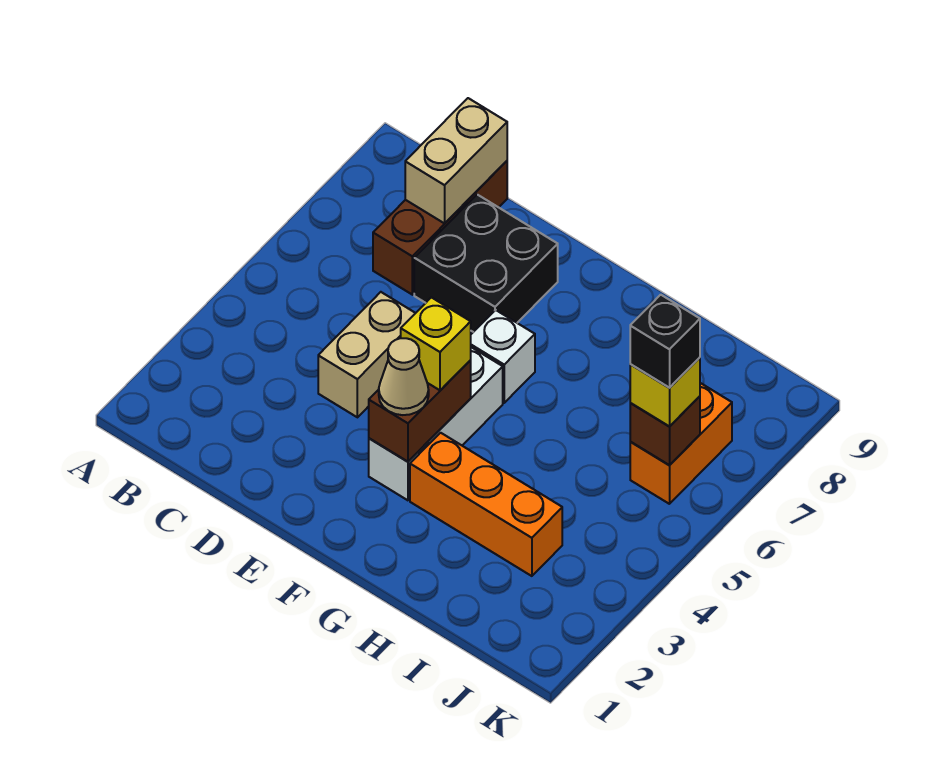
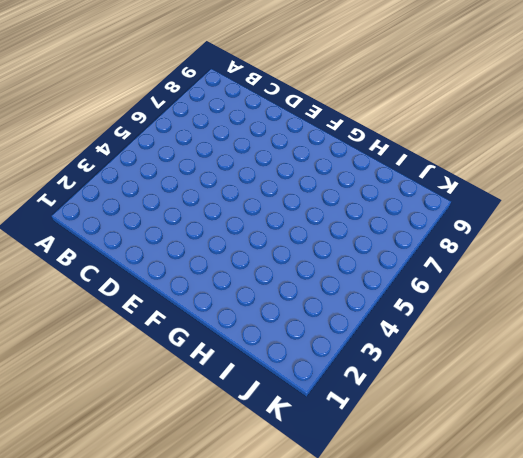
none -> brown 1x3 brick [373,161,507,295]
none -> tan 1x2 brick [318,292,415,417]
none -> black 2x2 brick [414,195,558,332]

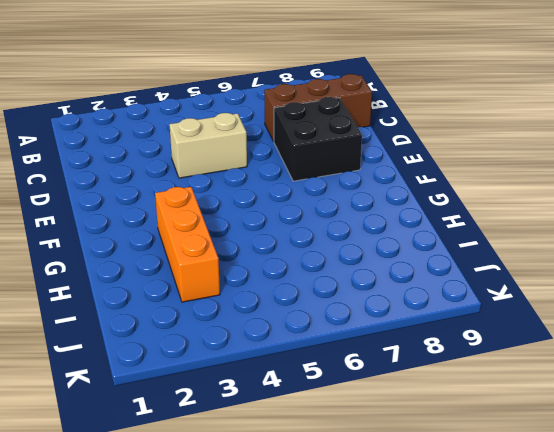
none -> white 1x3 brick [369,347,503,500]
none -> white 1x1 brick [471,310,535,403]
none -> orange 1x2 brick [630,383,732,504]

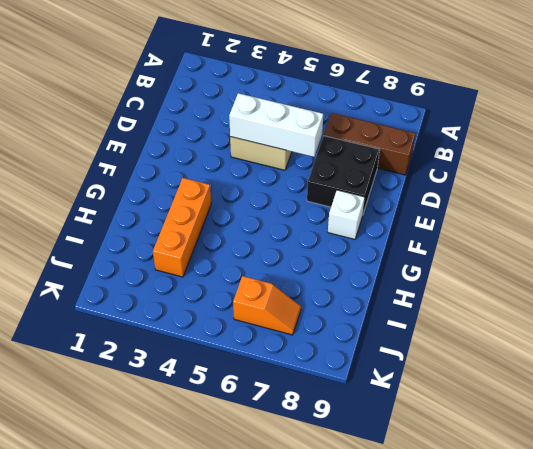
white 1x3 brick [229,93,323,157] -> white 1x3 brick moved to [369,347,503,500]
white 1x1 brick [328,190,365,239] -> white 1x1 brick moved to [471,310,535,403]
orange 1x2 slope [233,276,301,335] -> orange 1x2 brick [630,383,732,504]
none -> tan 1x2 brick [405,98,507,223]
none -> brown 1x2 brick [369,360,471,462]
none -> brown 1x1 brick [630,396,700,465]

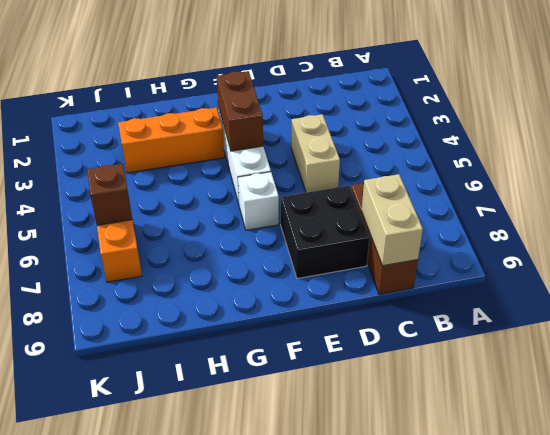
none -> tan 1x1 cone [379,338,429,415]
none -> yellow 1x1 brick [401,297,471,390]
none -> yellow 1x1 brick [630,358,700,427]

